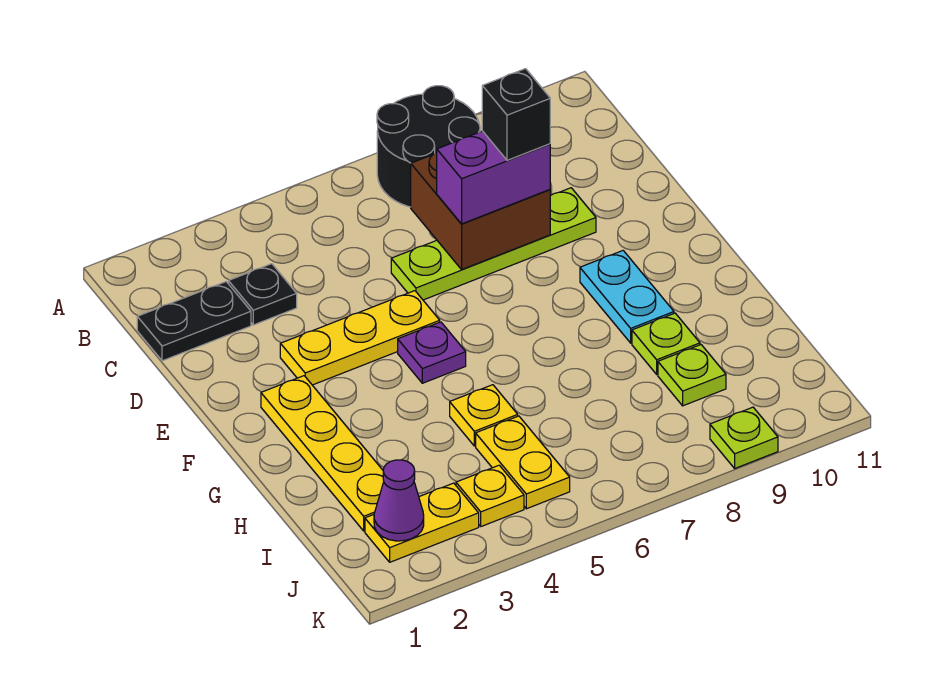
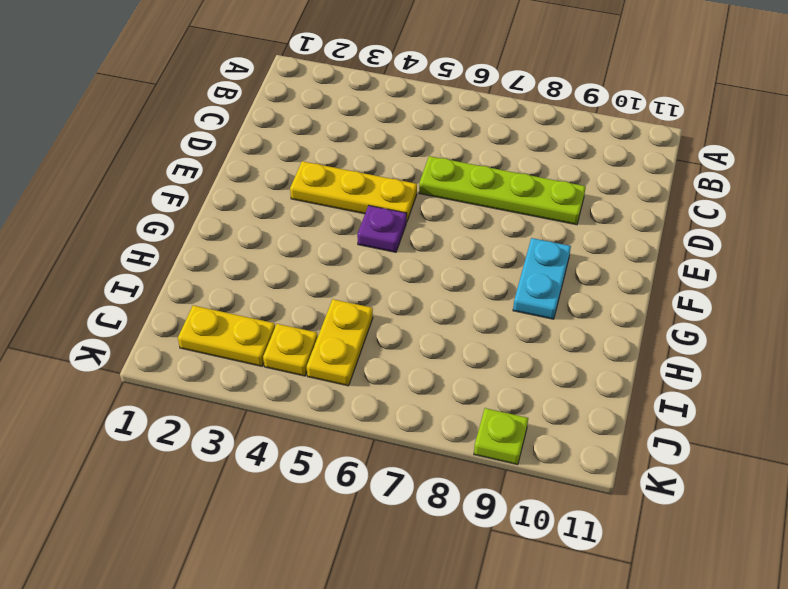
none -> black 2x2 round brick [377,86,480,207]
none -> black 1x2 plate [137,282,251,361]
none -> black 1x1 plate [229,264,297,325]

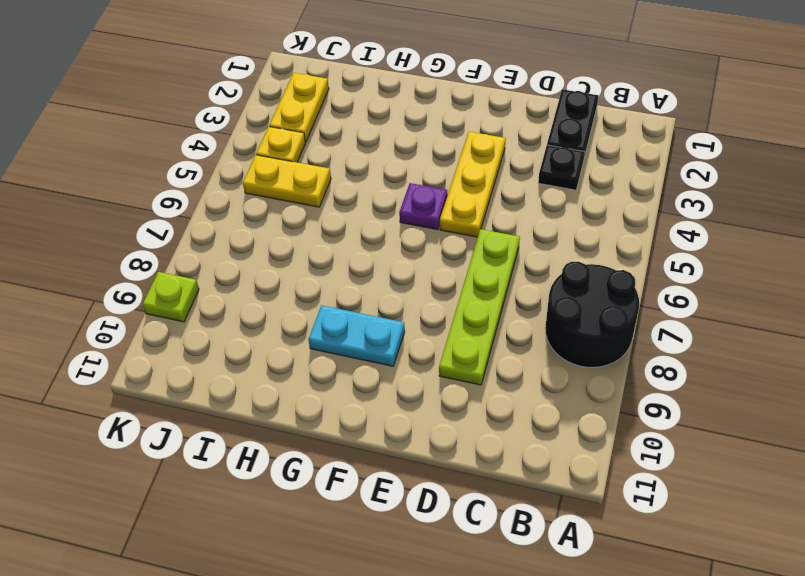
none -> yellow 1x4 plate [261,376,384,531]
none -> yellow 1x1 plate [450,385,518,446]
none -> lime 1x1 plate [632,313,700,374]

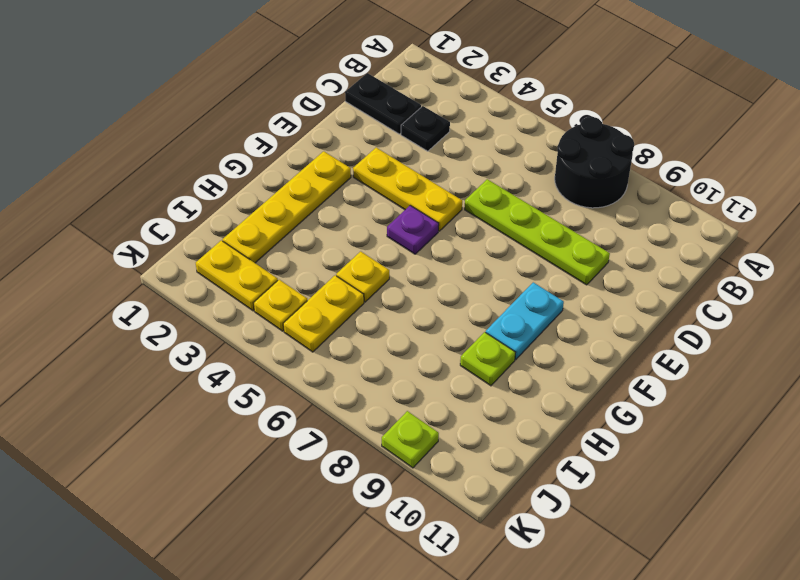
none -> lime 1x1 plate [658,345,726,406]
none -> brown 2x2 brick [411,153,550,269]
none -> purple 1x1 cone [374,460,424,541]

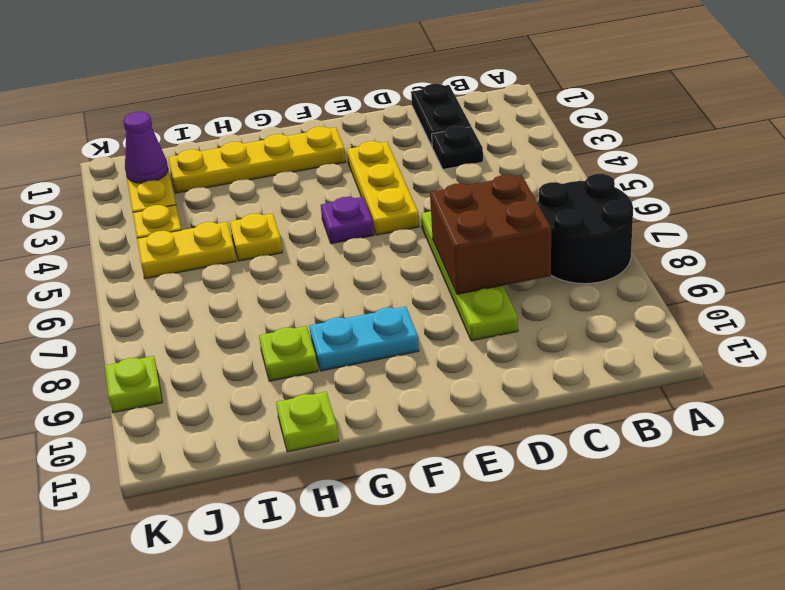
lime 1x1 plate [276,392,339,452] -> lime 1x1 plate moved to [658,345,726,406]
none -> purple 1x2 brick [437,131,550,224]
none -> black 1x1 brick [482,69,550,160]

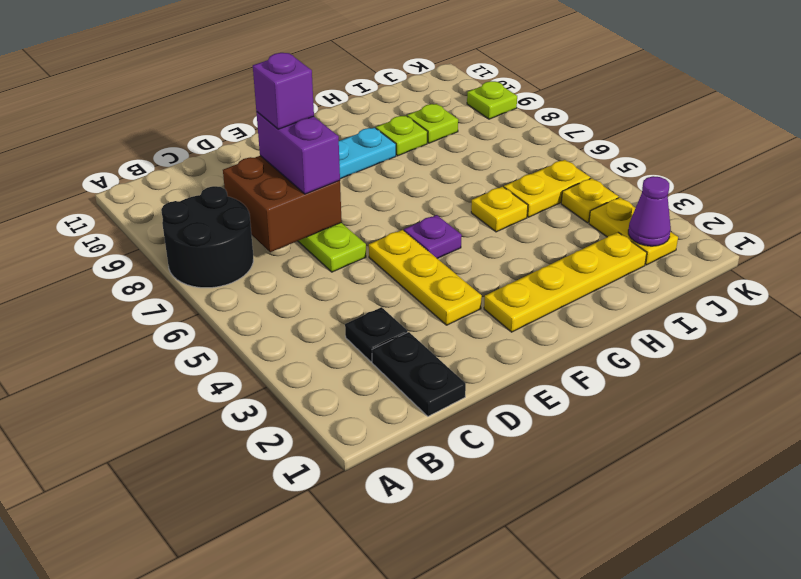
purple 1x1 brick [253,53,314,129] -> black 1x1 brick [482,69,550,160]

